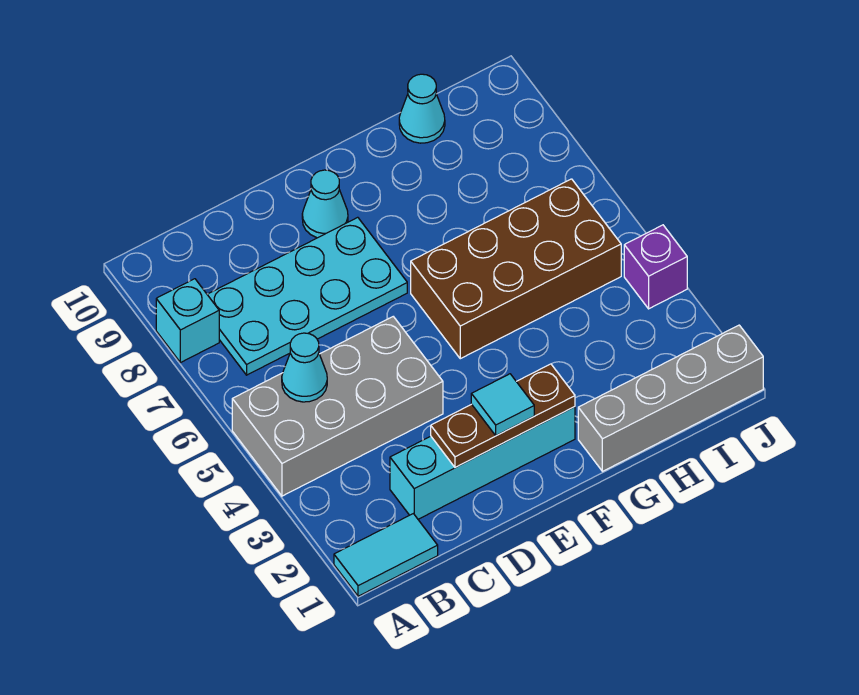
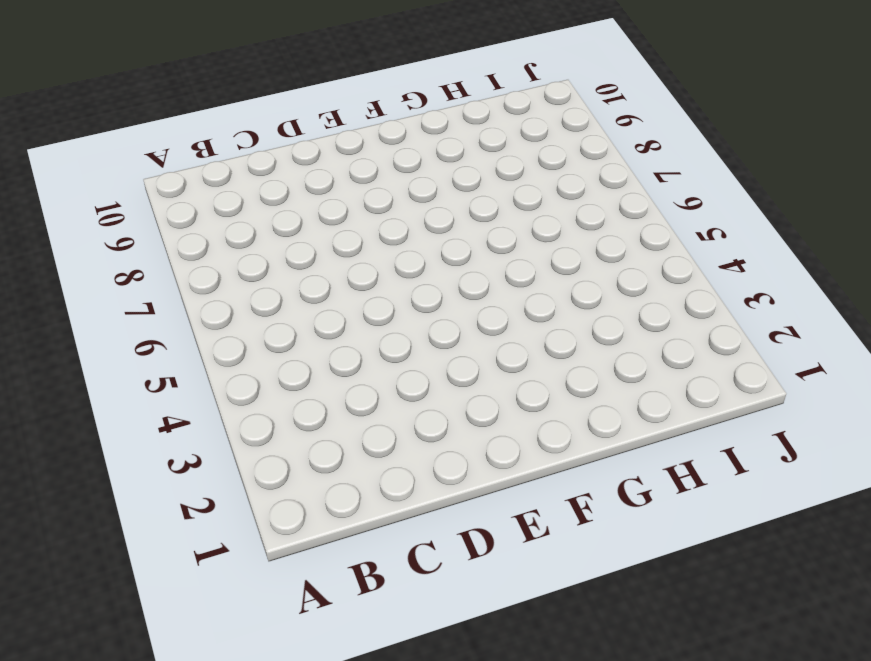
none -> cyan 1x2 tile [334,514,438,596]
none -> grey 2x4 brick [232,317,443,496]
none -> cyan 1x1 brick [156,279,219,363]

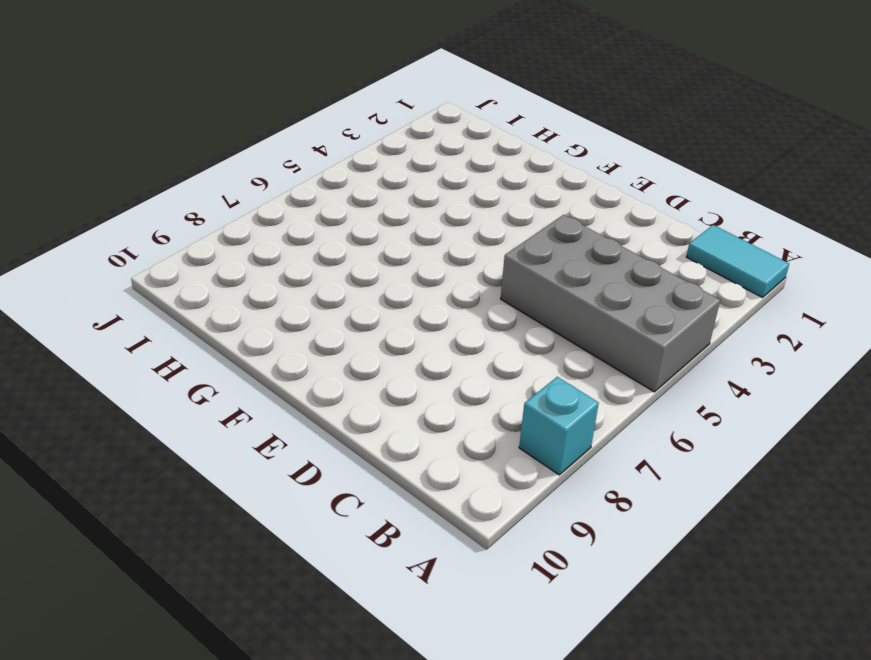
none -> cyan 2x4 plate [207,217,407,375]
none -> cyan 1x4 brick [390,407,575,519]
none -> cyan 1x1 cone [302,170,348,238]

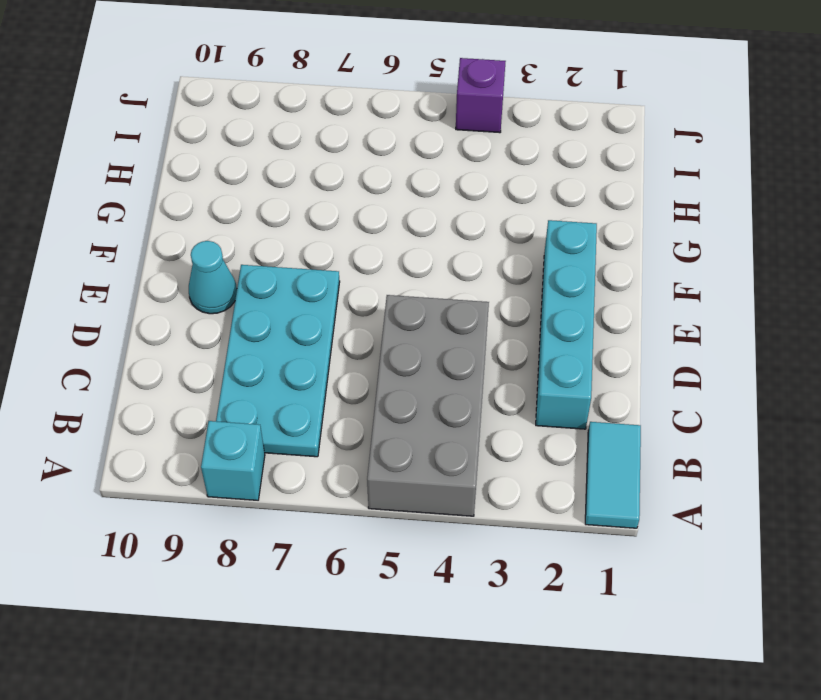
none -> brown 2x4 brick [411,179,621,359]
none -> grey 1x4 brick [578,325,763,471]
none -> cyan 1x1 cone [399,74,445,143]

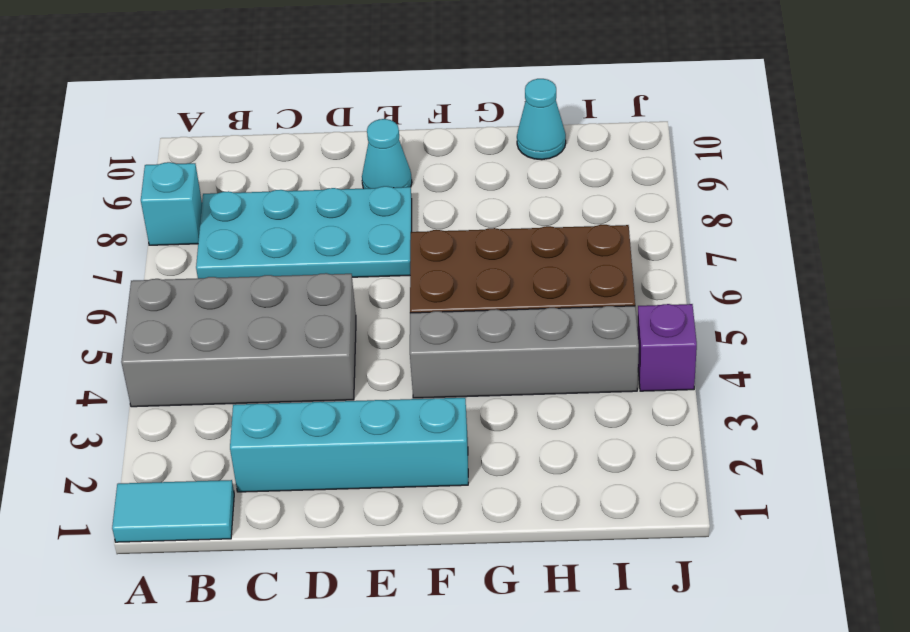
grey 1x4 brick [410,306,639,398] -> grey 1x4 brick moved to [578,325,763,471]
none -> cyan 1x1 cone [282,333,327,402]
none -> brown 1x3 plate [431,364,575,468]
none -> cyan 1x1 tile [471,374,534,436]

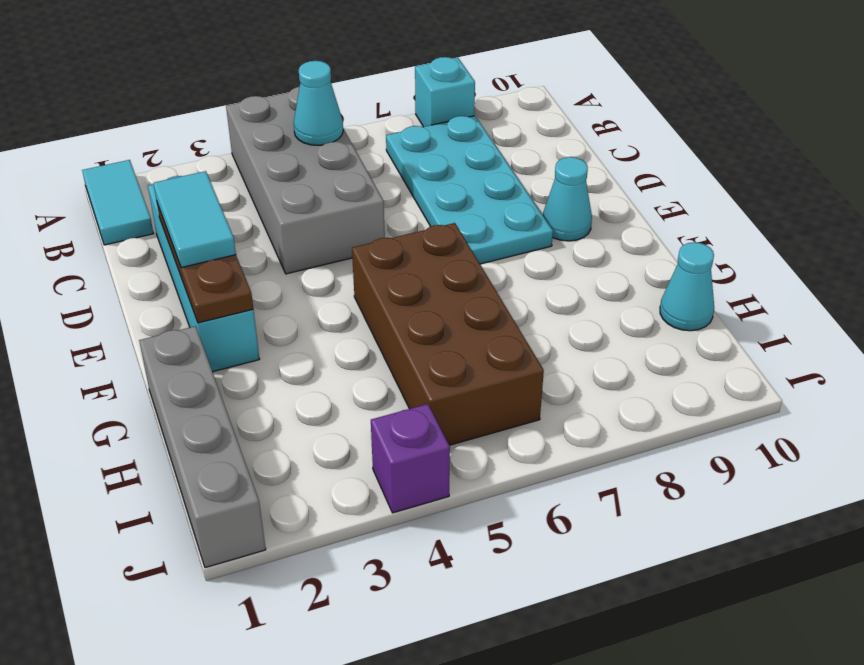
cyan 1x2 tile [153,171,236,268] -> cyan 1x1 tile [471,374,534,436]

